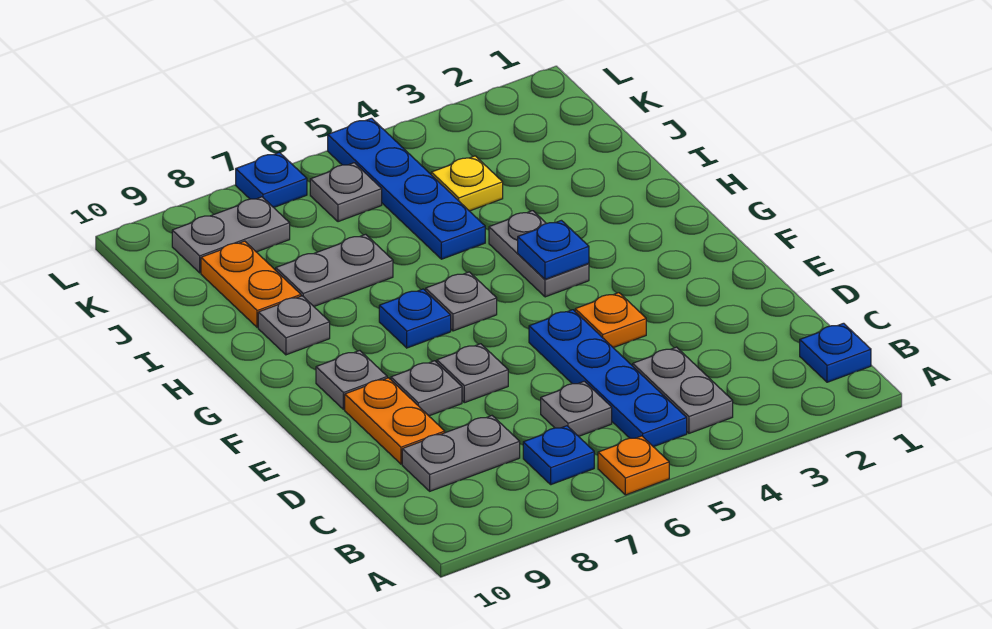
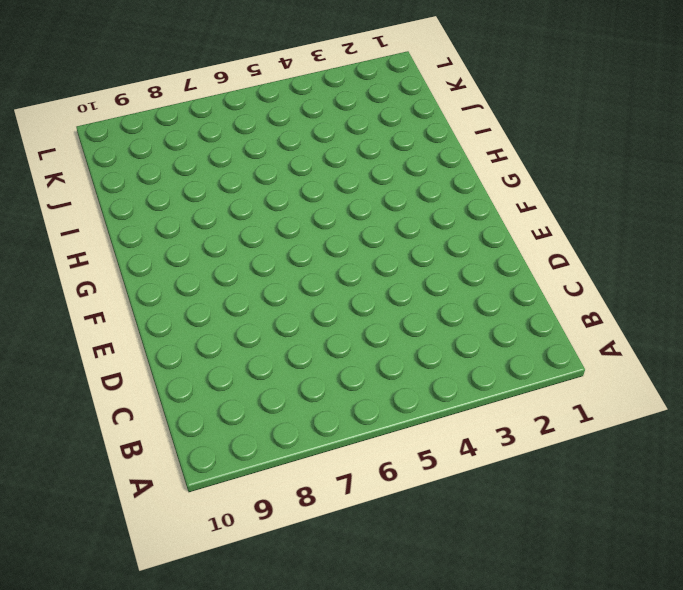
none -> orange 1x1 plate [598,436,669,495]
none -> blue 1x1 plate [800,323,871,382]
none -> grey 1x2 plate [633,347,733,433]

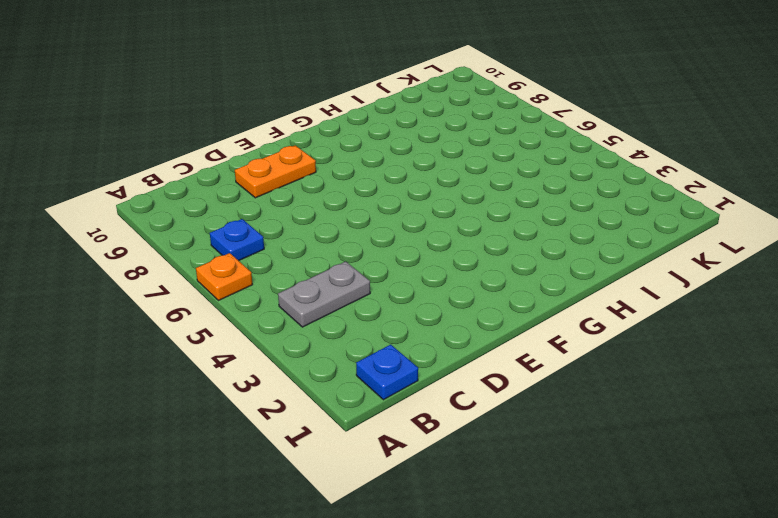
none -> blue 1x4 plate [529,310,687,447]
none -> grey 1x1 plate [541,381,612,436]
none -> grey 1x2 plate [402,416,520,491]

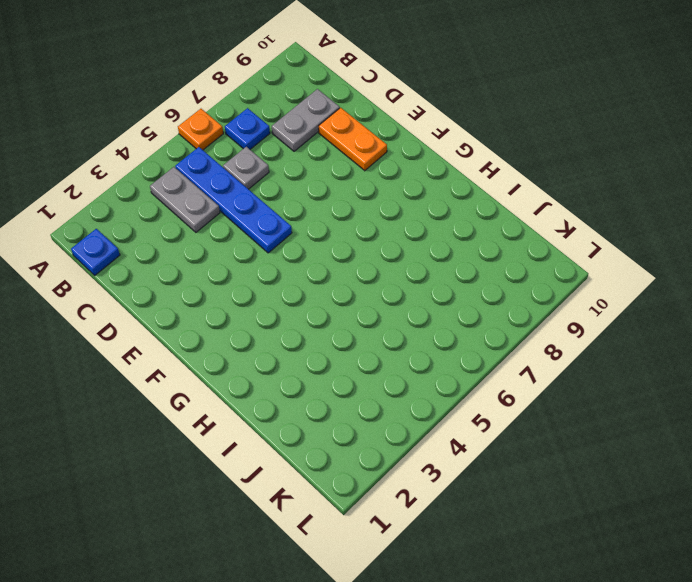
none -> orange 1x1 plate [575,293,646,348]
none -> grey 1x1 plate [437,344,508,403]
none -> grey 1x1 plate [391,361,462,416]

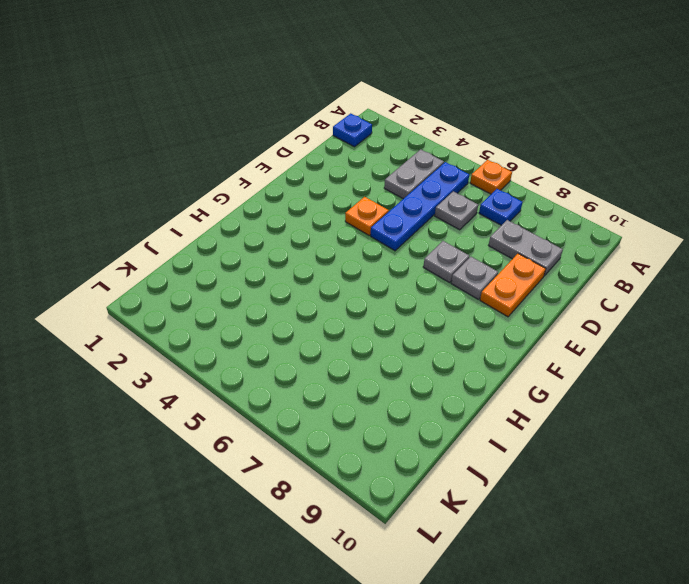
none -> grey 1x1 plate [316,351,387,409]
none -> grey 1x2 plate [489,211,589,297]
none -> grey 1x1 plate [426,272,497,331]

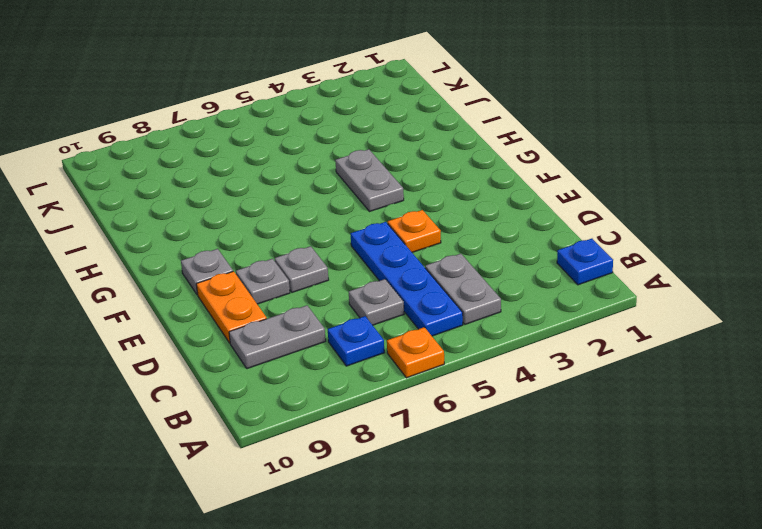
none -> grey 1x1 plate [426,272,497,331]
none -> blue 1x1 plate [379,289,451,348]
none -> grey 1x1 plate [258,296,330,355]

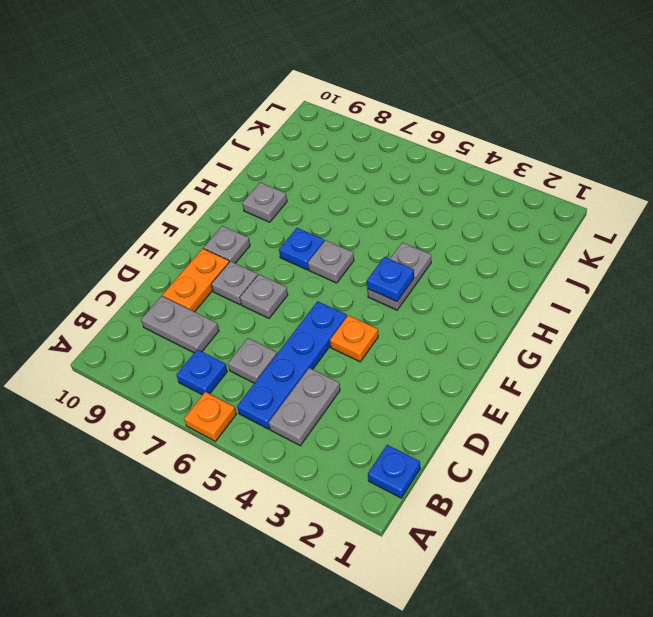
none -> blue 1x4 plate [328,118,485,259]
none -> grey 1x2 plate [276,234,393,306]
none -> orange 1x2 plate [201,241,301,327]

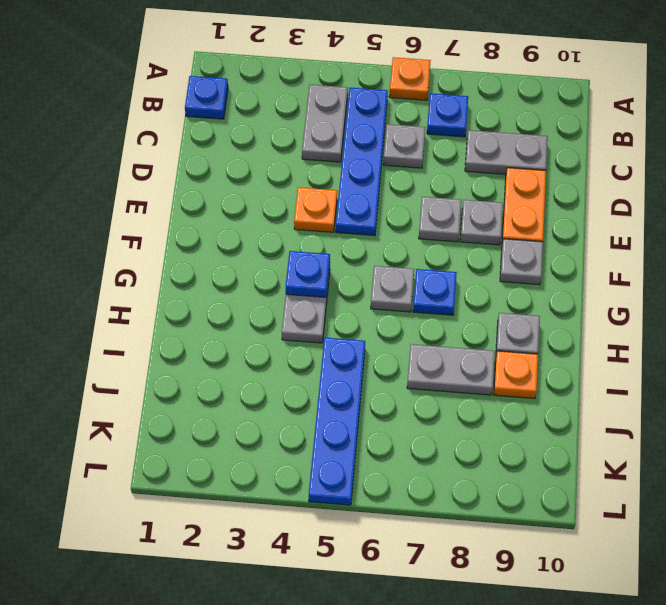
orange 1x1 plate [494,351,538,399] -> orange 1x2 plate [201,241,301,327]
none -> yellow 1x1 plate [431,156,503,211]
none -> grey 1x1 plate [310,163,382,222]
none -> grey 1x2 plate [172,197,290,273]

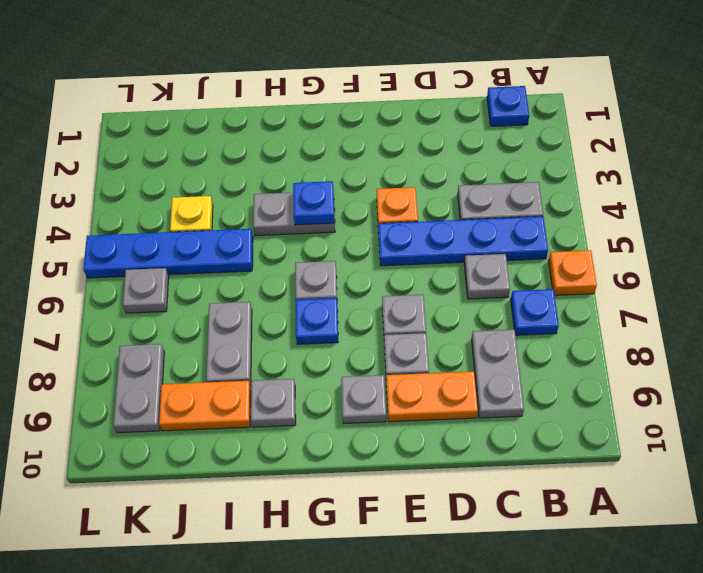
none -> blue 1x1 plate [236,152,307,207]

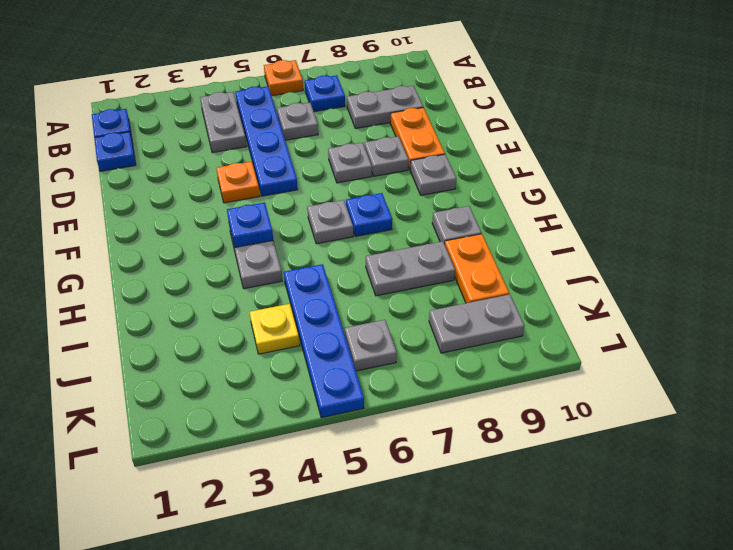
blue 1x1 plate [94,132,136,171] -> blue 1x1 plate moved to [236,152,307,207]

